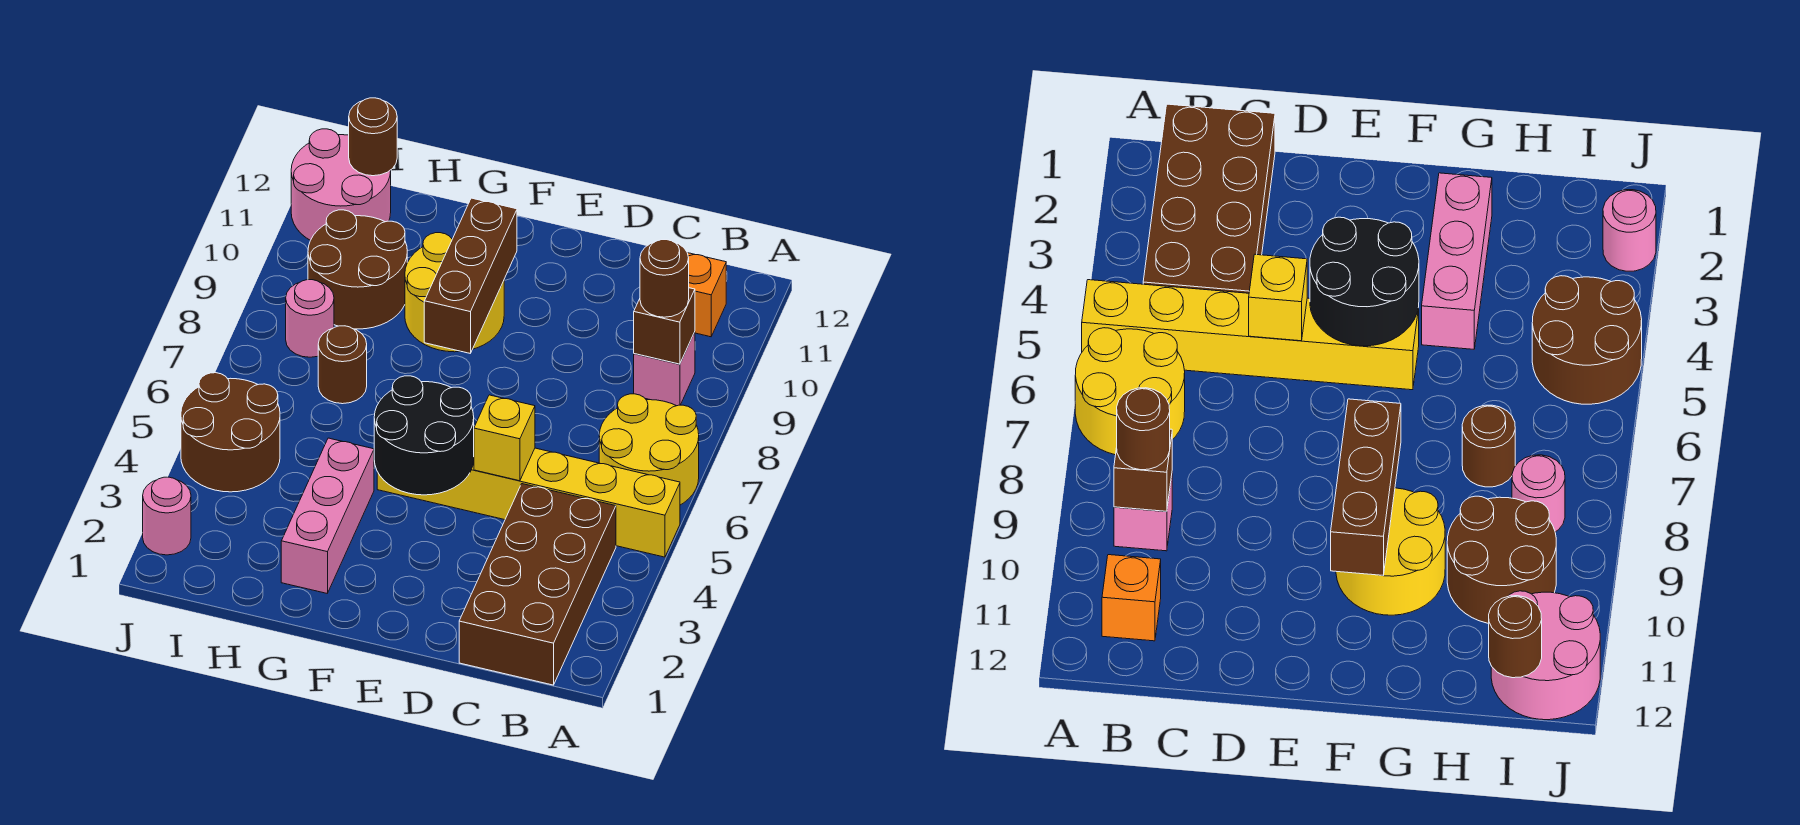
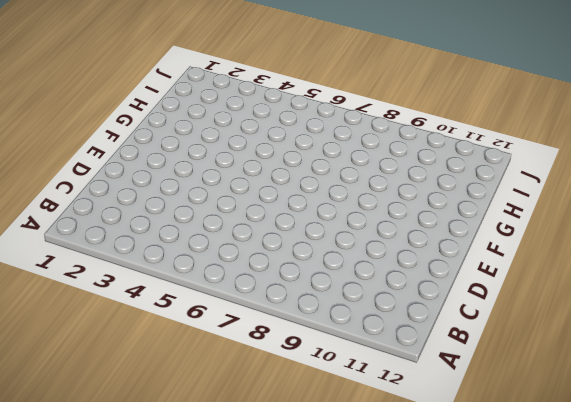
none -> yellow 1x6 brick [377,448,680,557]
none -> yellow 2x2 round brick [599,394,699,505]
none -> brown 2x4 brick [459,484,616,685]

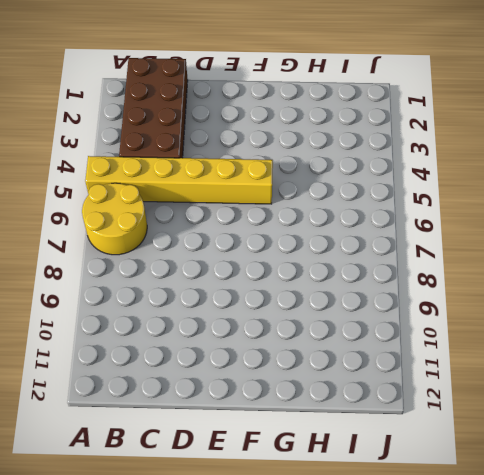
none -> pink 1x1 brick [634,332,695,406]
none -> orange 1x1 brick [688,253,726,337]
none -> yellow 2x2 round brick [405,233,504,352]

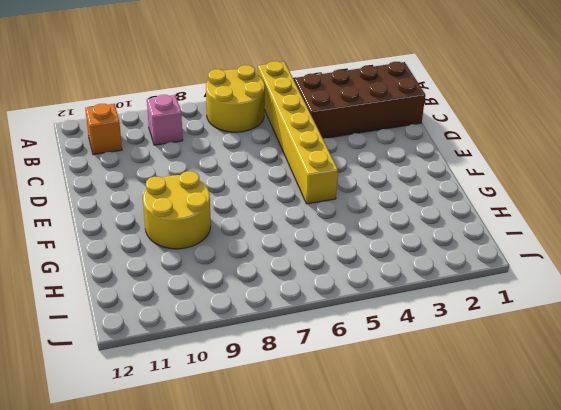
none -> pink 1x3 brick [281,438,374,593]
none -> brown 1x1 round brick [318,326,367,404]
none -> brown 2x2 round brick [308,210,407,329]

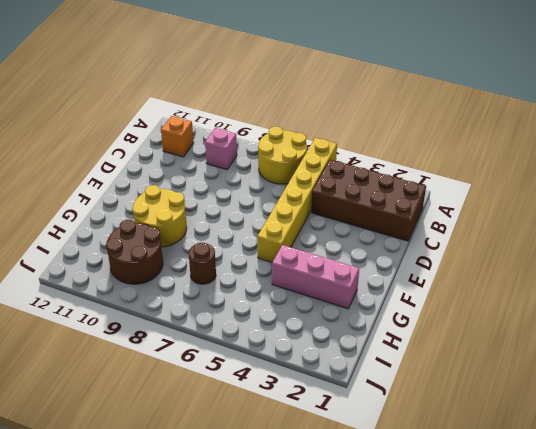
none -> brown 2x2 round brick [181,373,280,492]
none -> pink 1x1 round brick [286,280,334,357]
none -> pink 2x2 round brick [291,129,391,240]

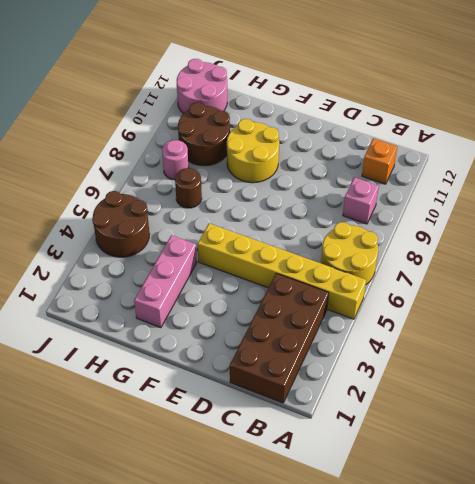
none -> pink 1x1 round brick [143,477,191,555]
none -> brown 1x1 brick [634,288,695,364]
none -> yellow 1x1 brick [474,395,535,481]

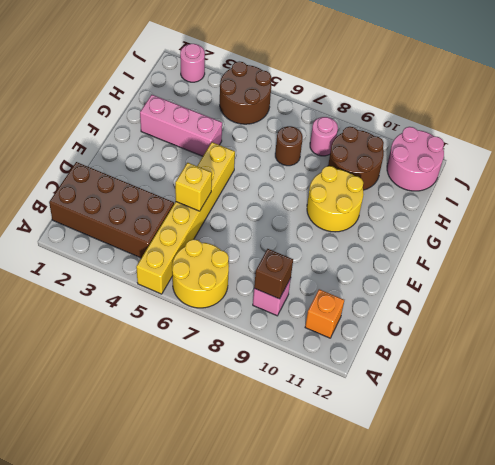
none -> black 2x2 round brick [374,376,474,495]
none -> brown 1x3 brick [424,198,517,353]
none -> brown 1x1 round brick [349,98,397,176]

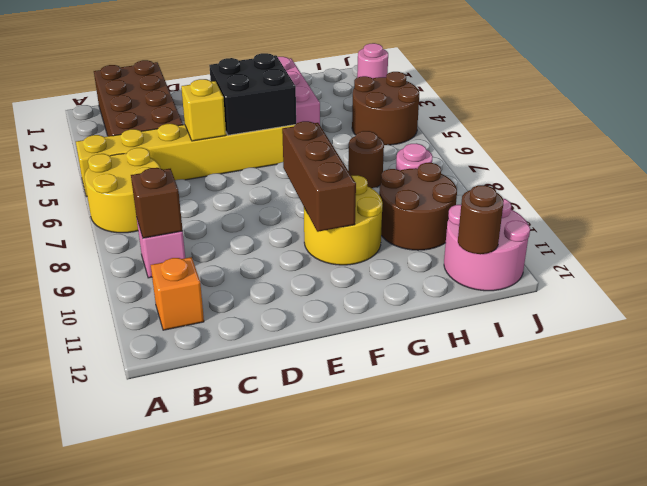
black 2x2 brick [209,53,296,135] -> black 2x2 round brick [374,376,474,495]
none -> brown 1x1 round brick [640,240,689,317]

